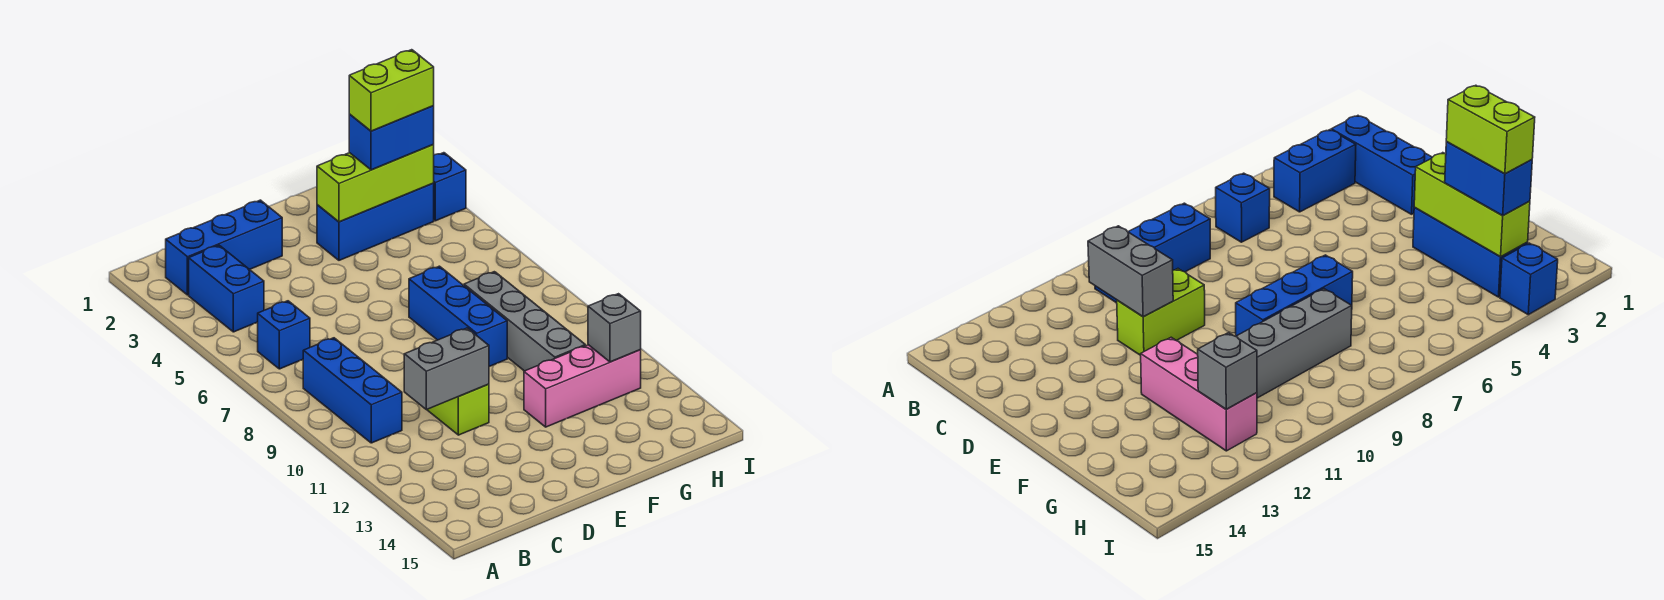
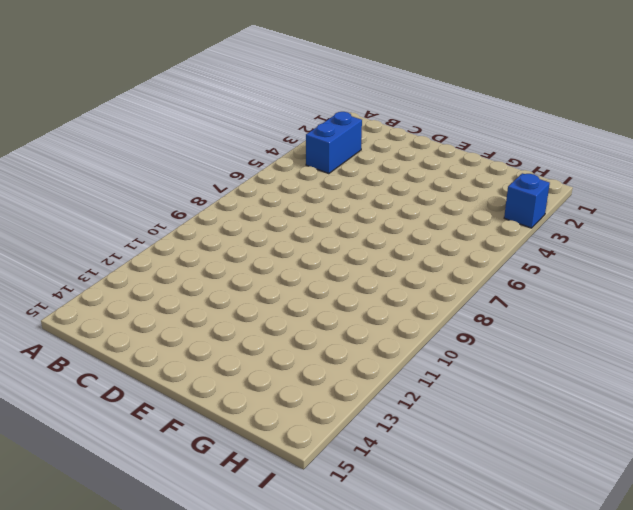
none -> blue 1x3 brick [166,200,282,295]
none -> blue 1x1 brick [258,301,310,369]
none -> blue 1x3 brick [303,338,402,443]

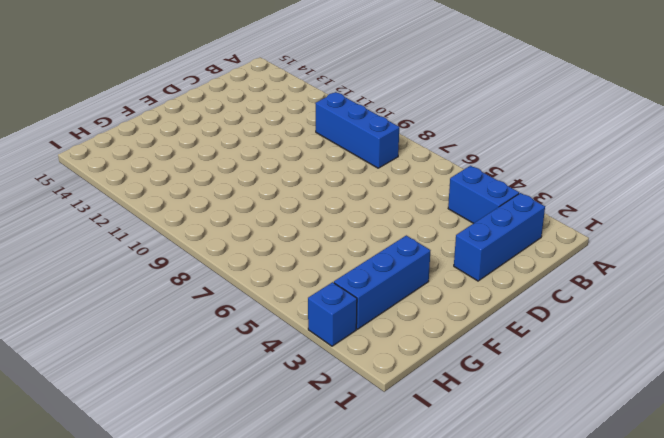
none -> blue 1x1 brick [258,301,310,369]
none -> lime 1x2 brick [427,384,489,435]
none -> blue 1x3 brick [409,266,507,367]

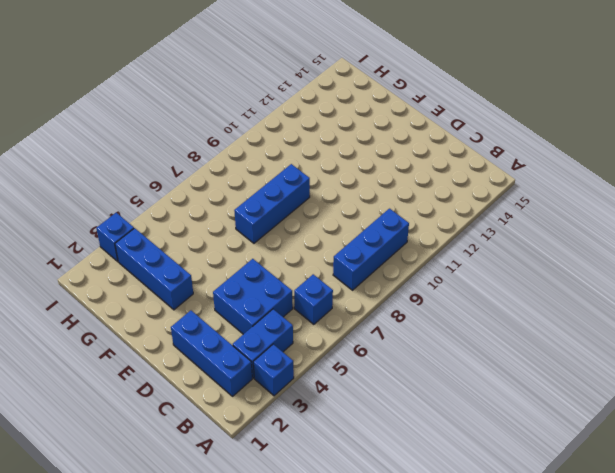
blue 1x1 brick [253,344,294,396] -> none
blue 2x2 brick [213,259,293,334] -> none
none -> lime 1x2 brick [427,384,489,435]
none -> pink 1x3 brick [524,345,641,427]
none -> grey 1x4 brick [464,272,585,371]

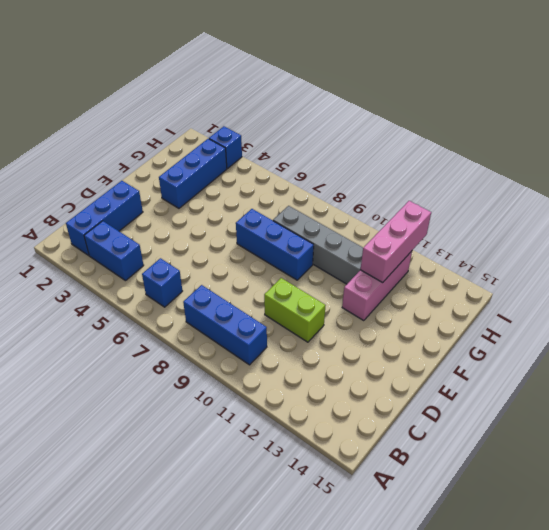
pink 1x3 brick [360,201,431,283] -> grey 1x1 brick [588,294,641,362]
none -> grey 1x2 brick [404,328,489,410]
none -> lime 1x3 brick [317,145,434,222]
none -> blue 1x2 brick [349,106,434,170]

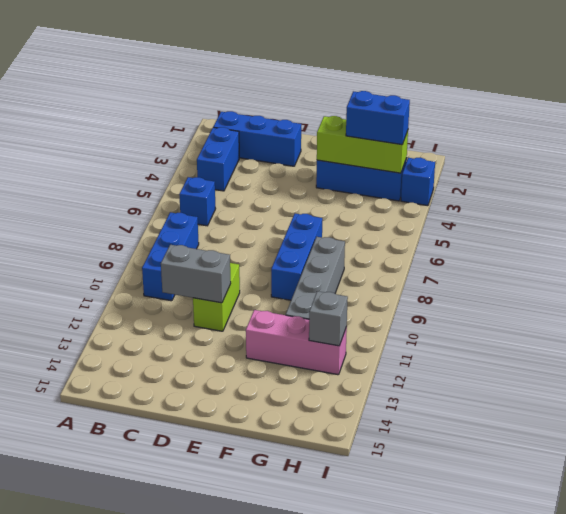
none -> lime 1x2 brick [349,50,434,131]

